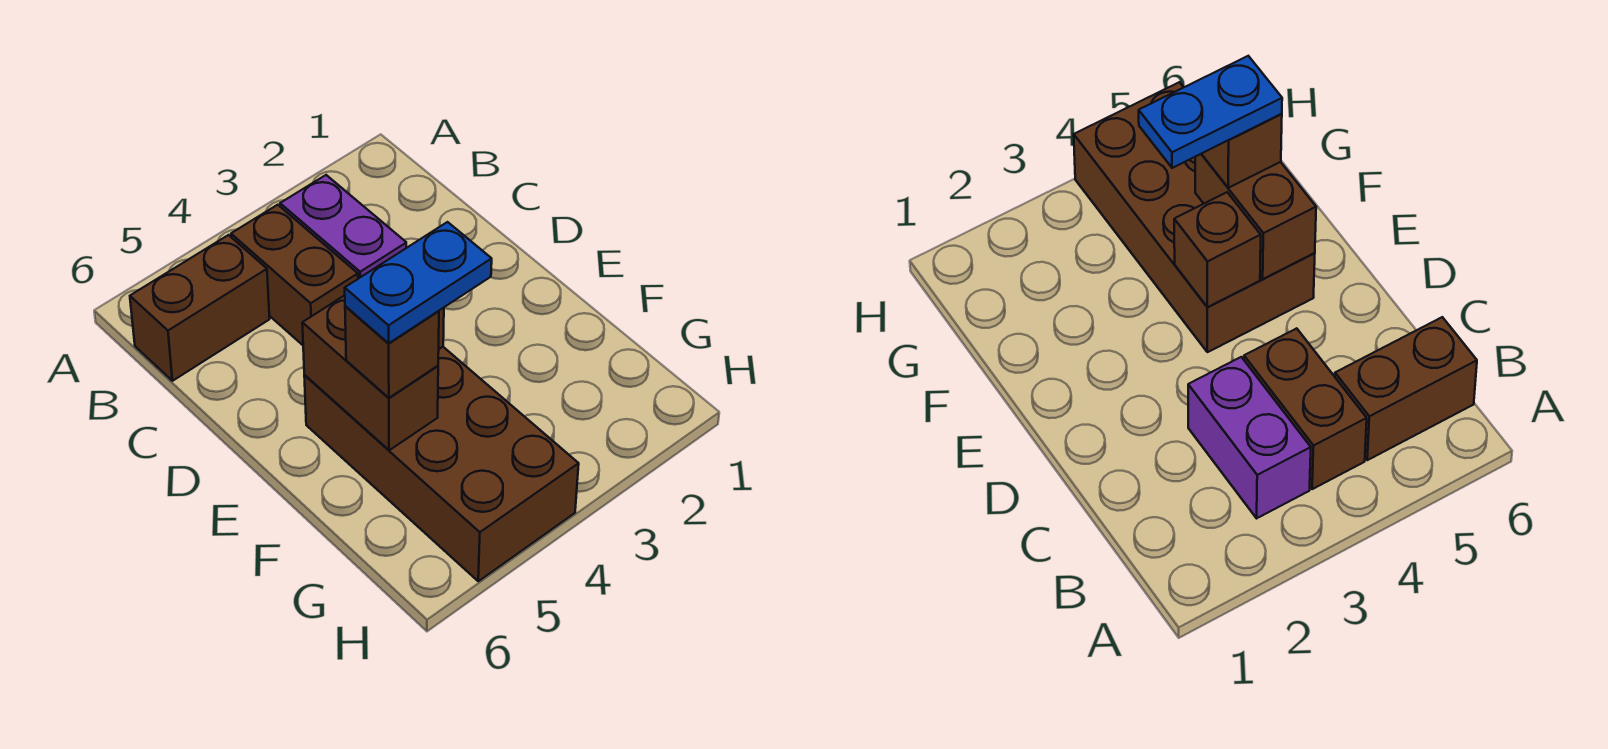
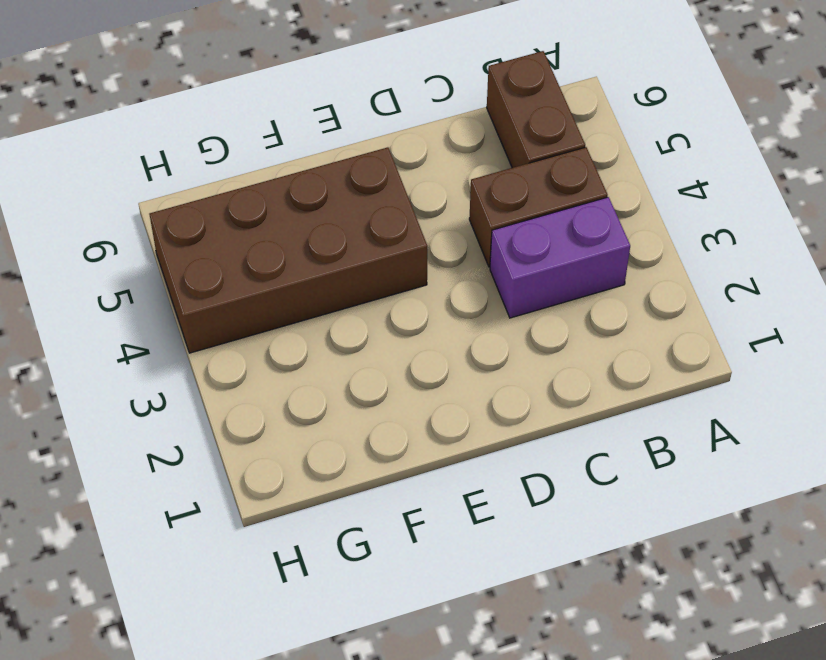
none -> brown 1x1 brick [1174,192,1261,307]
none -> brown 1x2 brick [302,295,438,450]

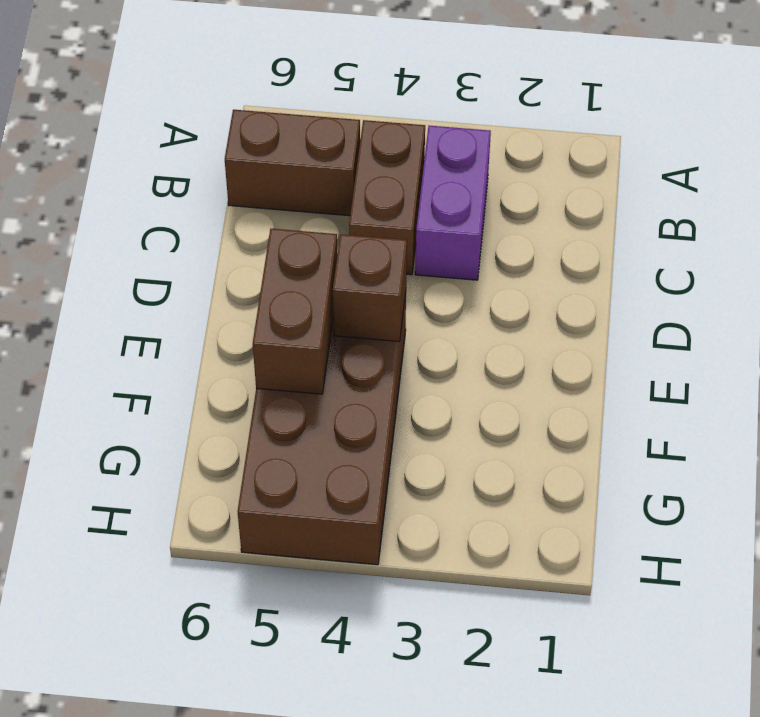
none -> brown 1x1 brick [345,306,439,398]
none -> blue 1x2 plate [345,222,492,343]

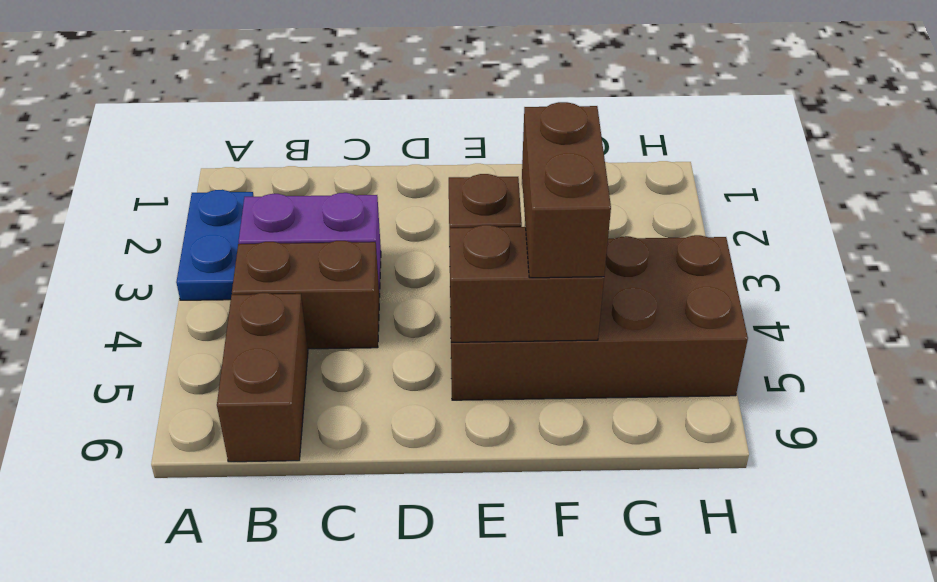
blue 1x2 plate [176,190,254,300] -> blue 1x2 plate moved to [345,222,492,343]
brown 1x2 brick [522,102,611,278] -> brown 1x1 brick [345,306,439,398]

